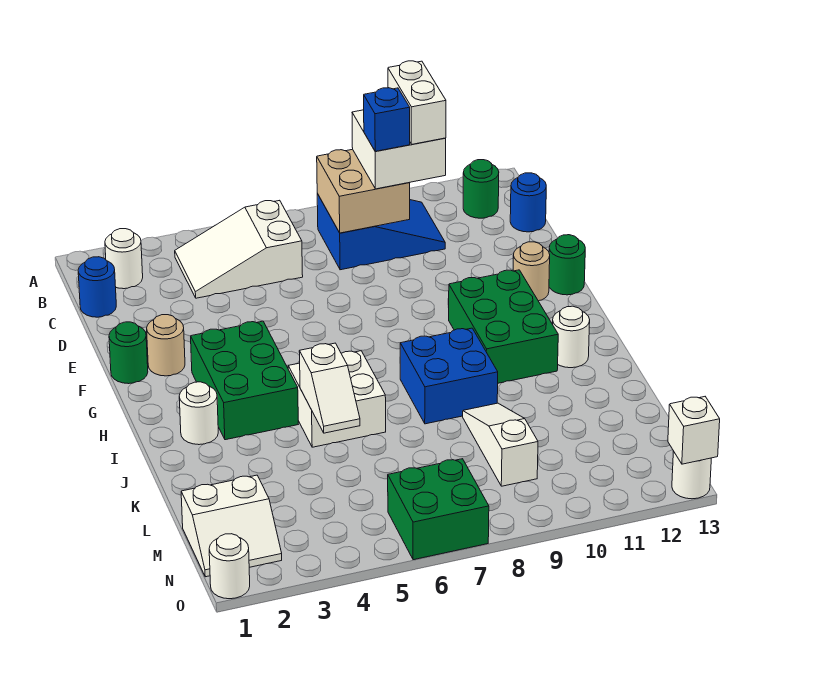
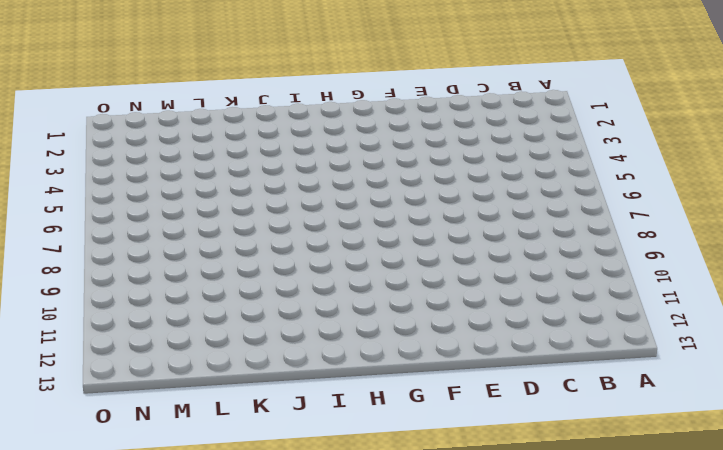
none -> white 1x1 round brick [105,229,143,289]
none -> white 2x3 slope [175,200,303,298]
none -> blue 2x3 slope [317,194,445,270]

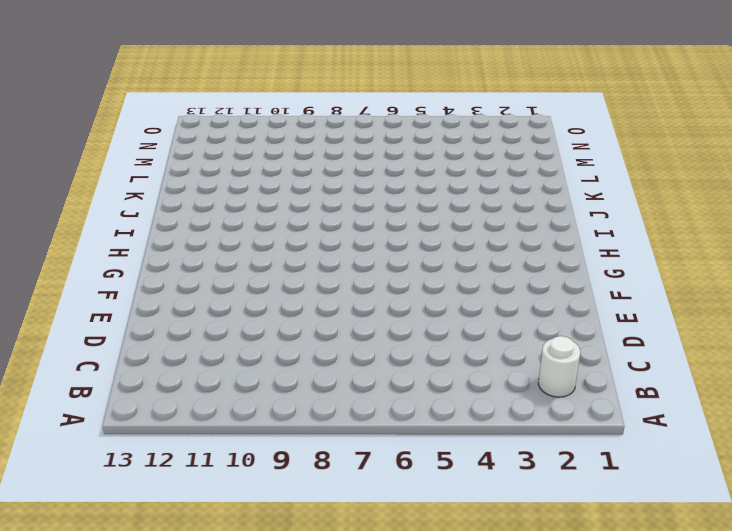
none -> white 2x3 slope [175,200,303,298]
none -> blue 2x3 slope [317,194,445,270]
none -> green 1x1 round brick [463,160,499,218]

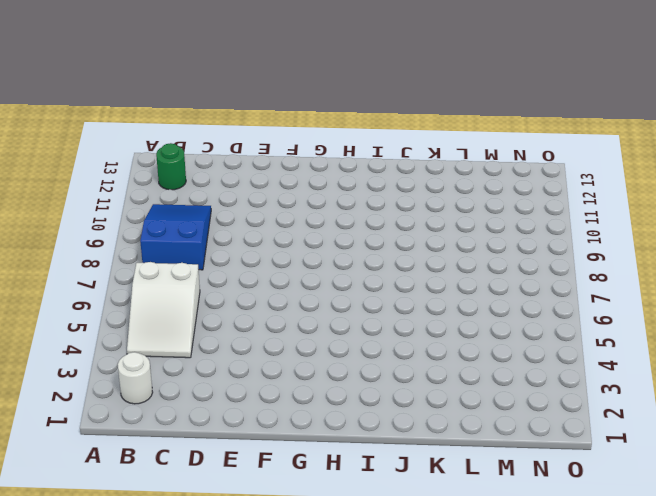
none -> blue 1x1 round brick [78,257,116,317]
none -> blue 1x1 round brick [510,173,546,232]
none -> green 1x1 round brick [109,322,148,384]

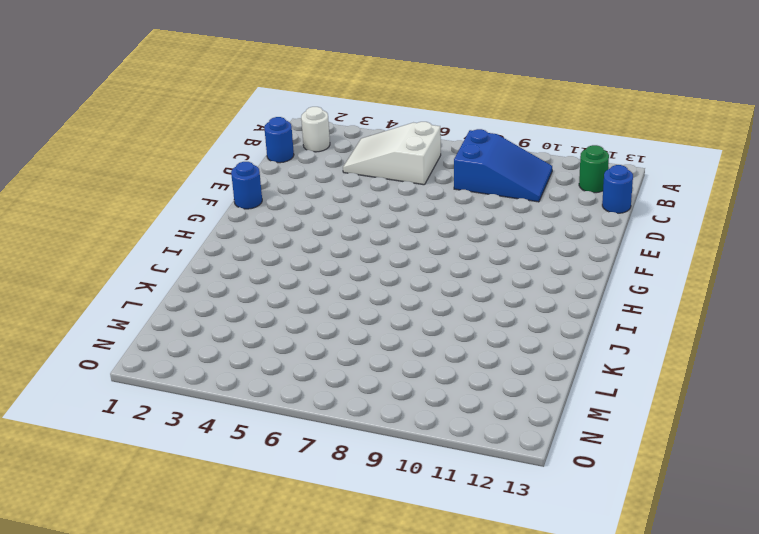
blue 1x1 round brick [231,162,262,209] -> green 1x1 round brick [109,322,148,384]
none -> tan 1x1 round brick [147,315,185,376]
none -> tan 1x1 round brick [513,242,550,301]
none -> green 1x1 round brick [549,235,585,295]

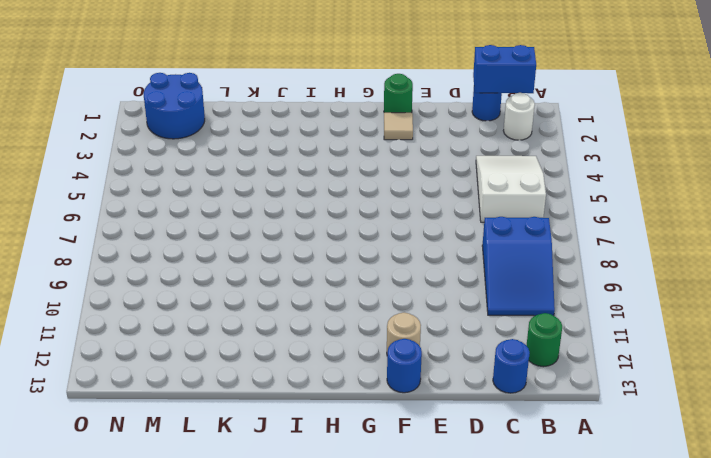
blue 1x2 brick [473,45,536,93] -> none
tan 1x1 tile [384,113,413,140] -> tan 1x1 round brick [147,315,185,376]
blue 1x1 round brick [387,339,422,393] -> green 1x1 round brick [549,235,585,295]
blue 2x2 round brick [144,73,205,139] -> white 2x2 slope [181,475,282,577]
none -> green 2x3 brick [191,321,298,440]
none -> green 2x3 brick [449,270,558,383]
none -> white 1x1 round brick [179,382,218,445]

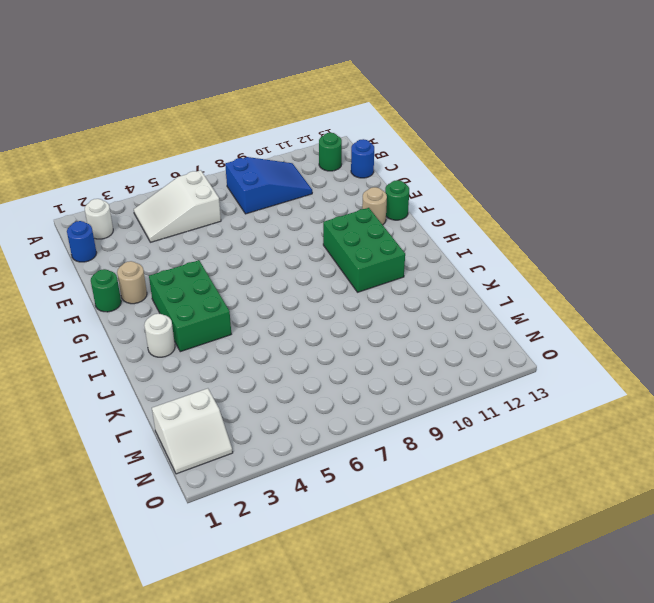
none -> white 2x2 brick [288,351,386,447]
none -> blue 2x2 brick [400,328,498,424]
none -> white 1x1 round brick [553,306,590,368]

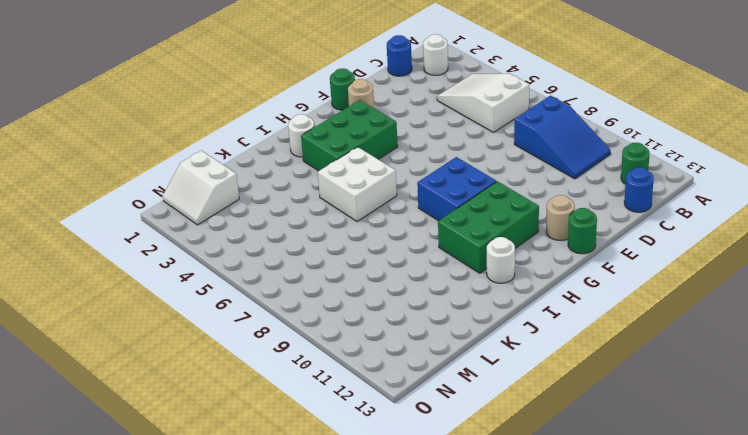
blue 2x2 brick [417,157,496,221] -> blue 2x2 brick moved to [400,328,498,424]
none -> white 1x3 slope [463,403,538,486]
none -> green 2x2 brick [388,459,489,560]
none -> white 1x1 round brick [209,534,250,599]

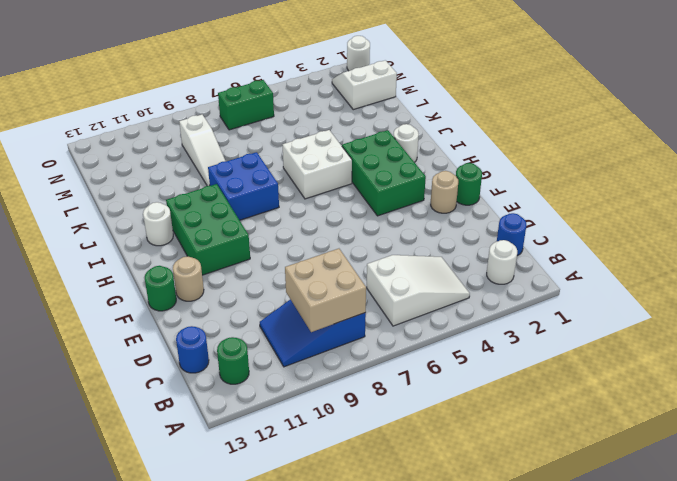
green 1x2 brick [218,80,274,130] -> green 2x2 brick [388,459,489,560]
none -> white 1x1 round brick [672,451,711,499]
none -> white 1x2 slope [299,343,360,433]
none -> white 1x1 brick [668,397,720,464]

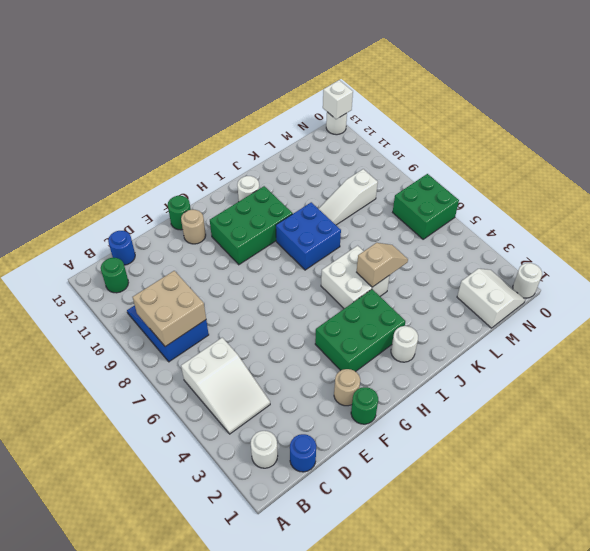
tan 1x2 slope [357,243,408,287] -> white 1x2 slope [299,343,360,433]
none -> white 2x2 brick [352,110,446,189]
none -> white 1x2 brick [388,61,446,144]
none -> blue 1x1 brick [364,88,410,151]

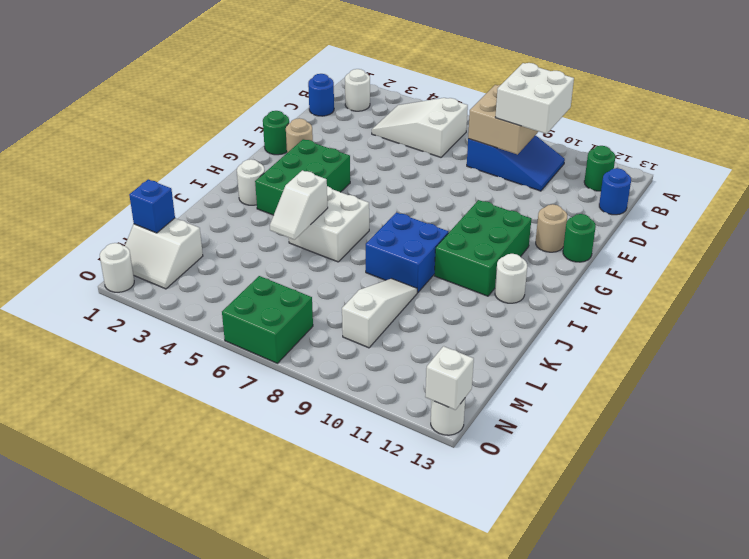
blue 1x1 brick [129,180,175,233] -> blue 1x1 brick moved to [364,88,410,151]
none -> white 1x2 brick [388,61,446,144]

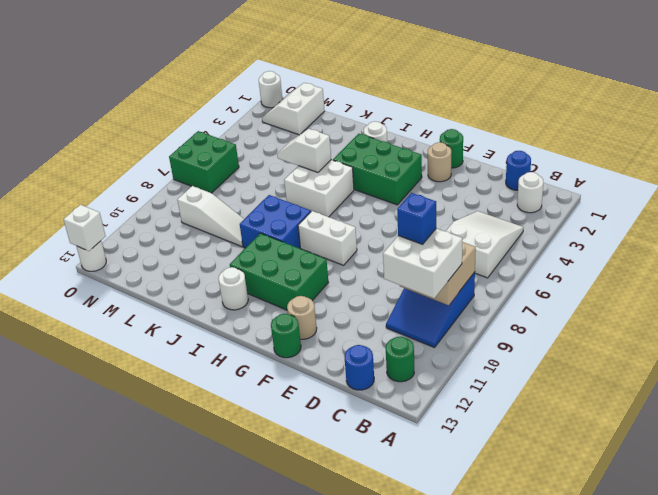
white 1x2 brick [298,211,357,265] -> white 1x2 brick moved to [388,61,446,144]

